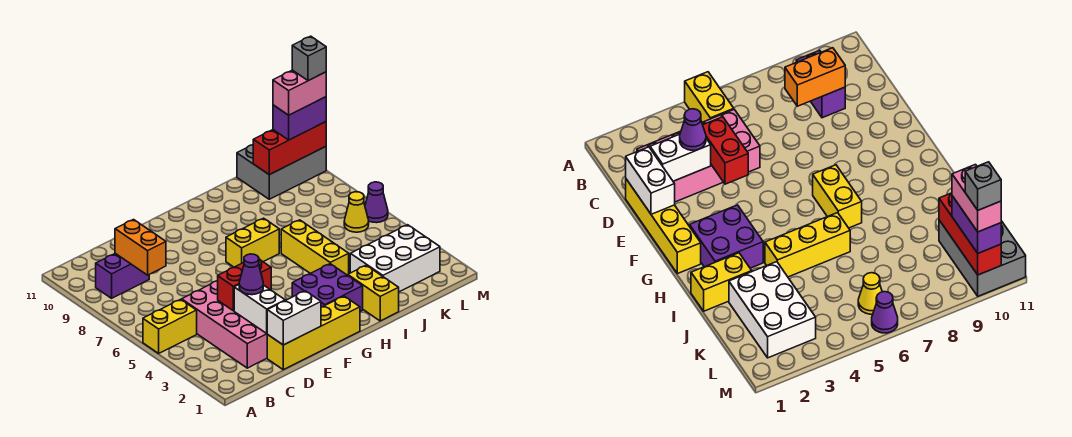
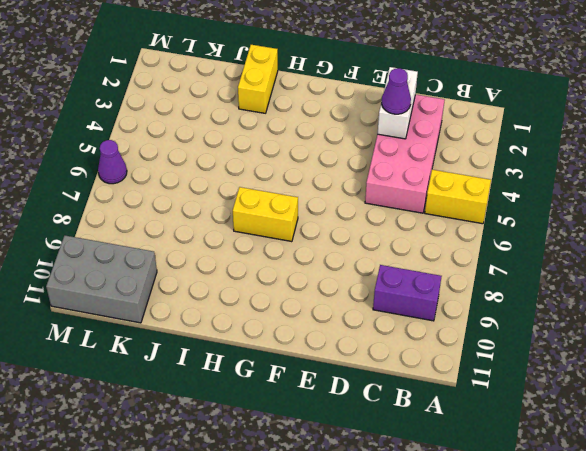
none -> yellow 1x4 brick [267,296,360,370]
none -> purple 2x2 brick [292,264,363,311]
none -> yellow 1x3 brick [281,220,349,275]

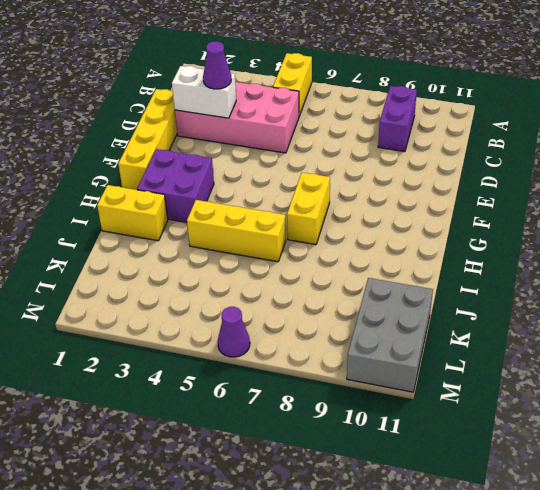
none -> white 2x3 brick [350,225,440,292]
none -> yellow 1x1 cone [344,192,369,232]
none -> orange 1x2 brick [115,220,166,275]

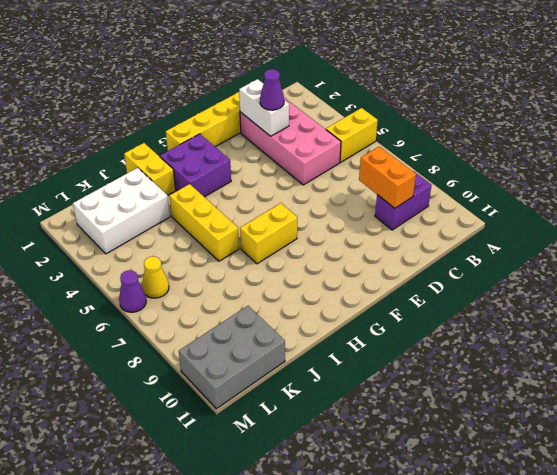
none -> white 1x2 brick [267,291,321,345]
none -> red 1x2 brick [218,259,271,311]
none -> red 1x3 brick [253,122,326,175]

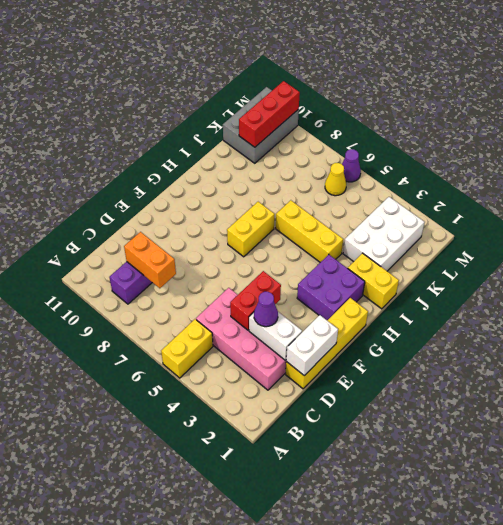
none -> purple 1x2 brick [273,97,326,140]
none -> pink 1x2 brick [273,70,326,115]
none -> grey 1x1 brick [292,36,326,81]

